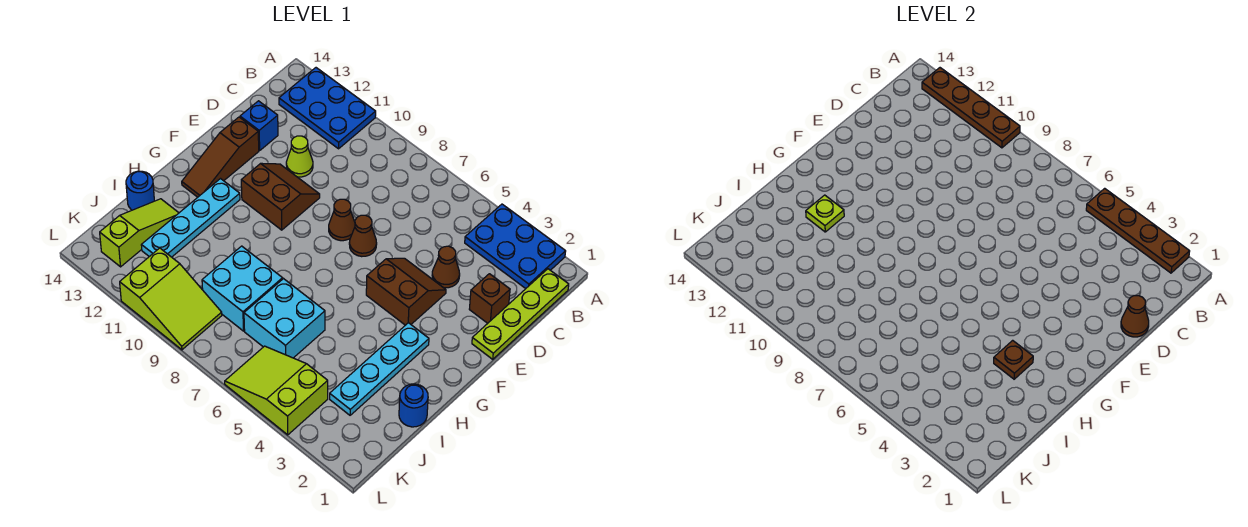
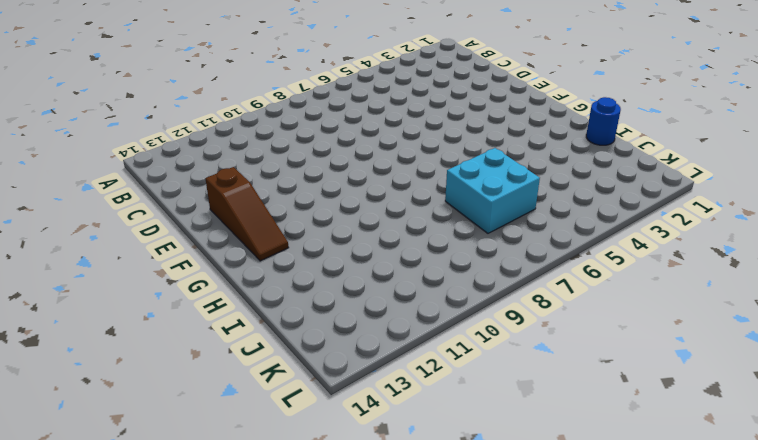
none -> blue 2x3 plate [465,204,566,289]
none -> blue 2x3 plate [279,68,376,149]
none -> lime 1x4 plate [472,269,569,359]

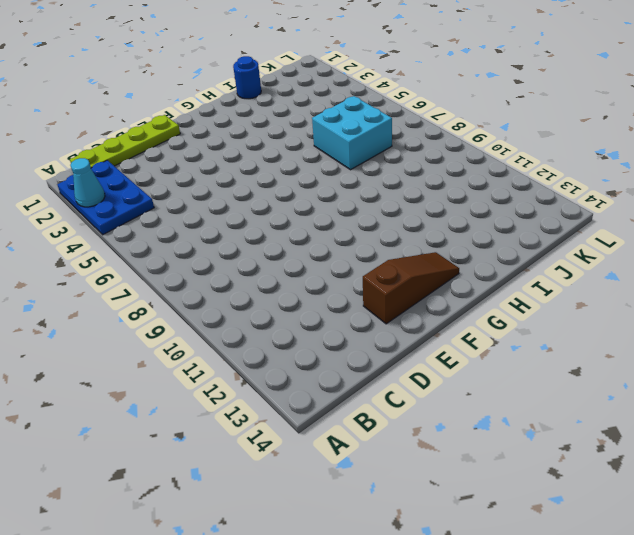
cyan 1x1 cone [70,158,105,207] -> brown 1x4 plate [1086,188,1190,273]
none -> blue 2x3 plate [279,68,376,149]
none -> brown 1x1 brick [469,274,510,323]
none -> brown 1x1 cone [432,246,460,288]

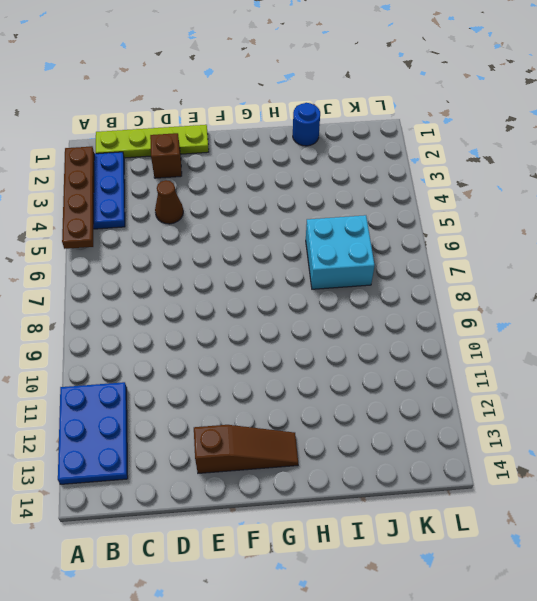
none -> lime 1x1 cone [286,136,313,177]
none -> blue 1x1 brick [240,101,278,150]
none -> brown 2x2 slope [366,258,446,325]

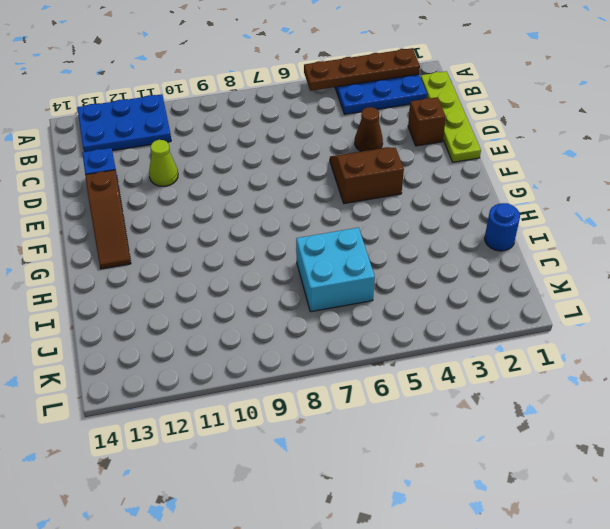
none -> brown 1x1 cone [349,215,377,257]
none -> brown 1x1 cone [329,199,355,241]
none -> brown 2x2 slope [241,163,320,230]

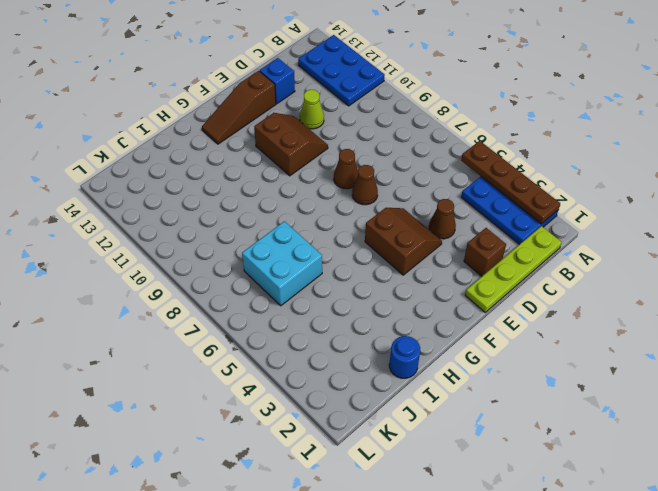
none -> cyan 1x4 plate [330,323,429,415]
none -> cyan 1x4 plate [141,179,240,257]
none -> cyan 2x2 brick [202,246,283,331]

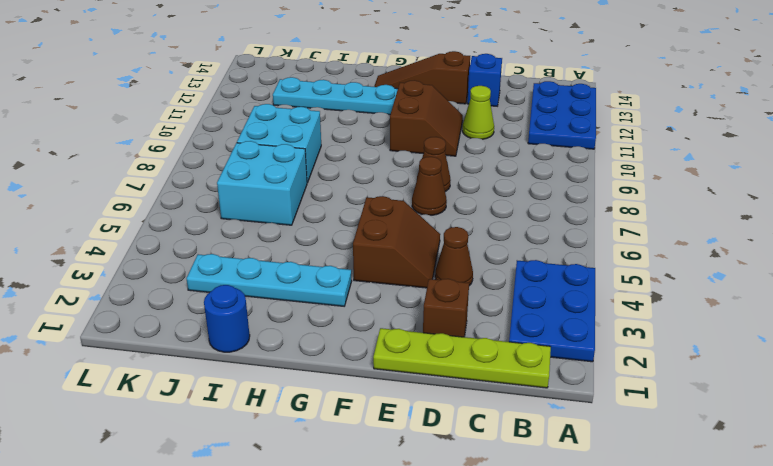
none -> lime 1x3 slope [100,199,179,267]
none -> blue 1x1 round brick [126,171,154,210]
none -> lime 2x3 slope [225,346,328,435]

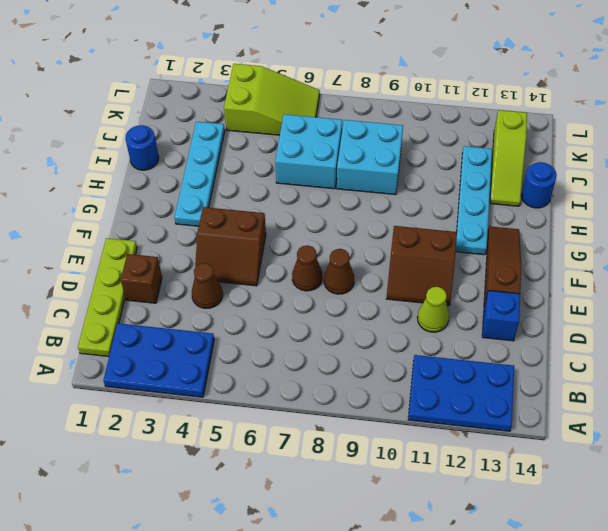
none -> lime 2x3 slope [120,248,222,350]
none -> brown 1x4 plate [1086,188,1190,273]
none -> brown 1x4 plate [922,68,1020,148]

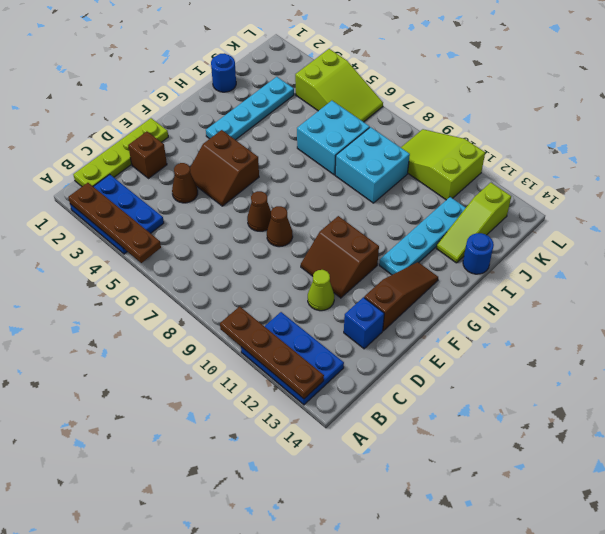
none -> brown 1x1 cone [1121,296,1149,337]
none -> brown 1x1 plate [994,340,1033,379]
none -> lime 1x1 plate [806,195,844,232]

